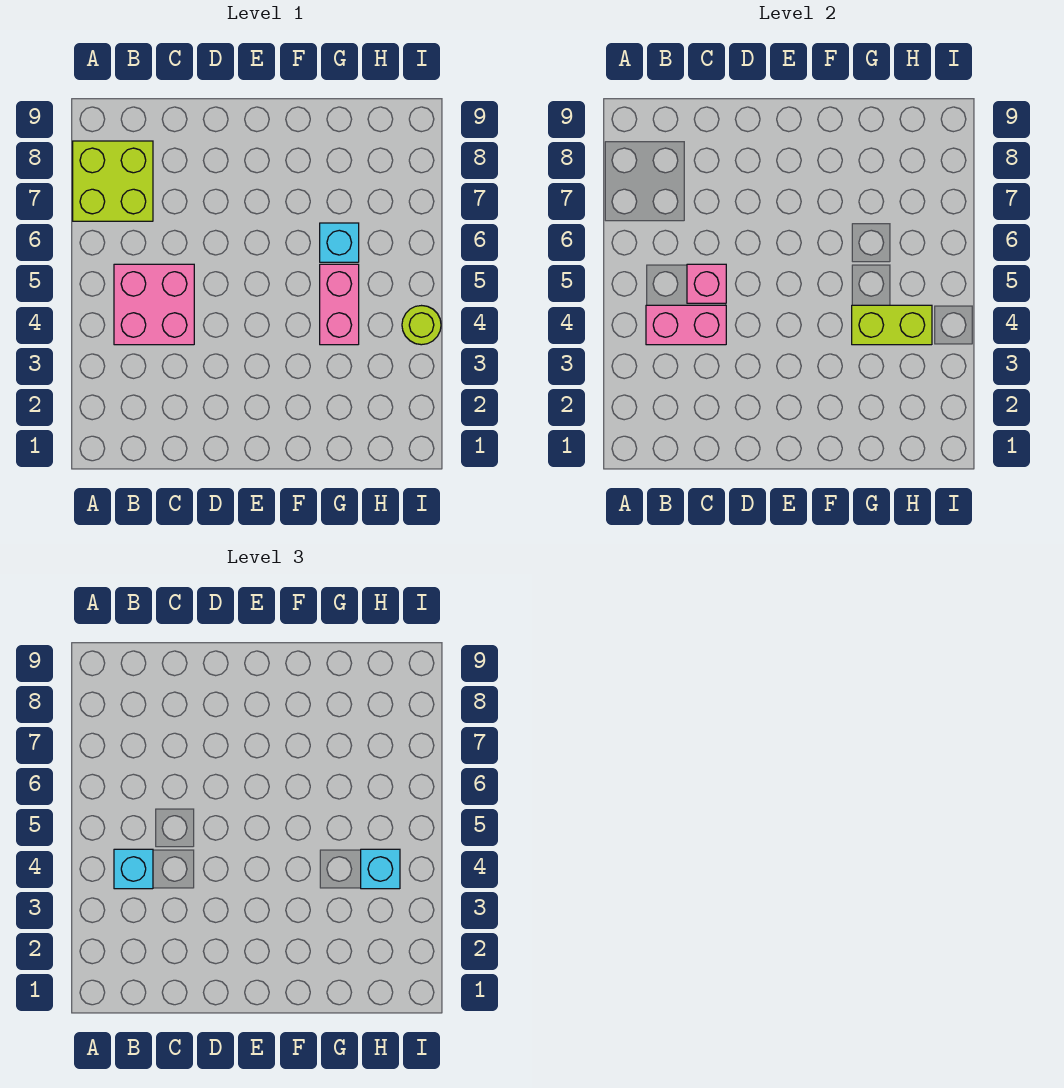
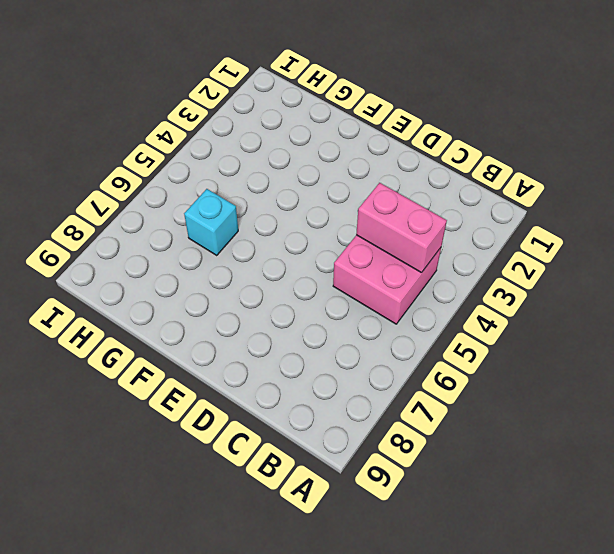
none -> lime 2x2 brick [73,141,153,221]
none -> pink 1x2 brick [320,264,359,345]

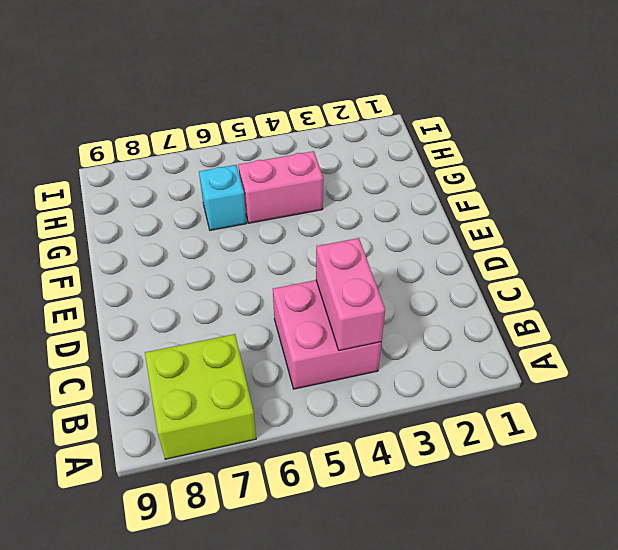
none -> lime 1x1 round brick [402,306,441,345]
none -> pink 1x1 brick [687,264,726,303]

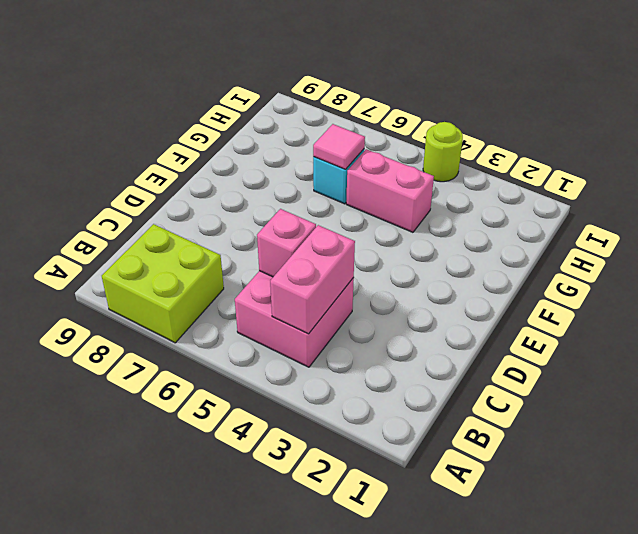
pink 1x1 tile [313,124,365,169] -> none
none -> lime 1x2 brick [852,305,932,345]
none -> cyan 1x1 brick [114,849,153,889]

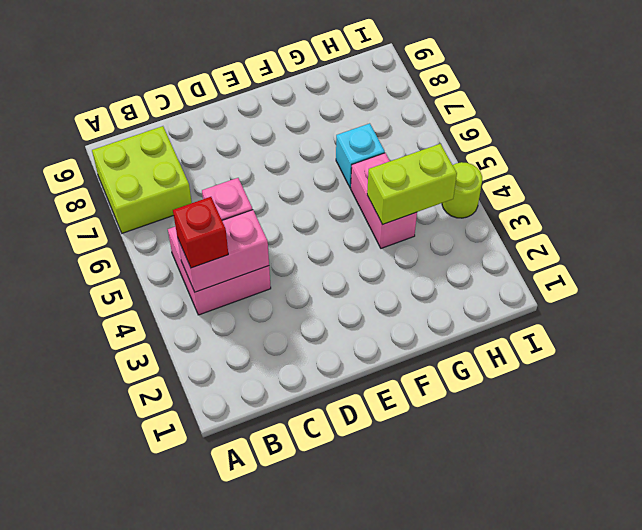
red 1x1 brick [173,197,228,268] -> cyan 1x1 brick [114,849,153,889]
none -> cyan 1x1 brick [361,849,400,889]

